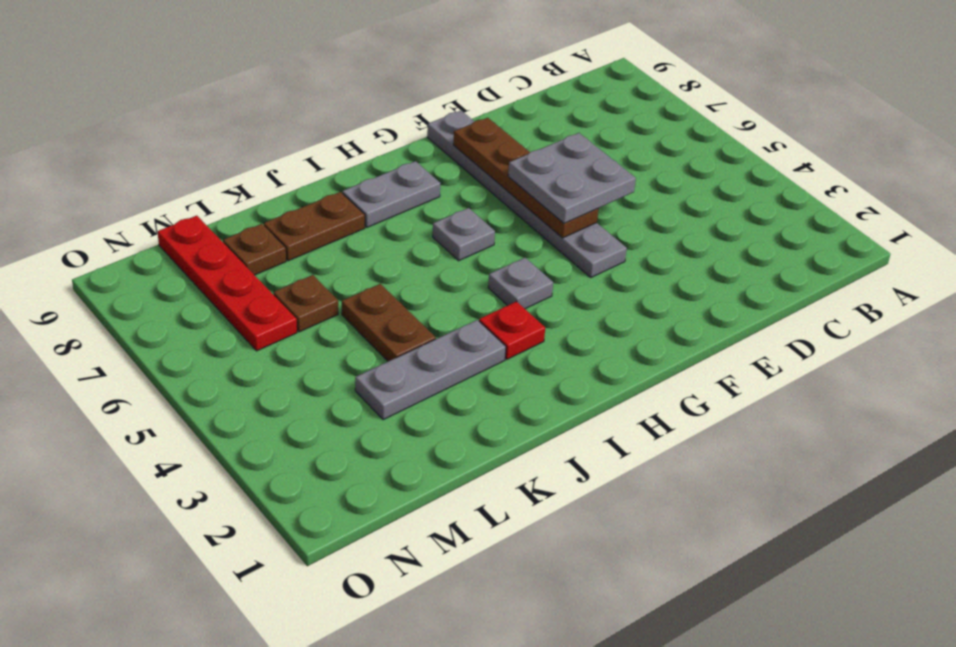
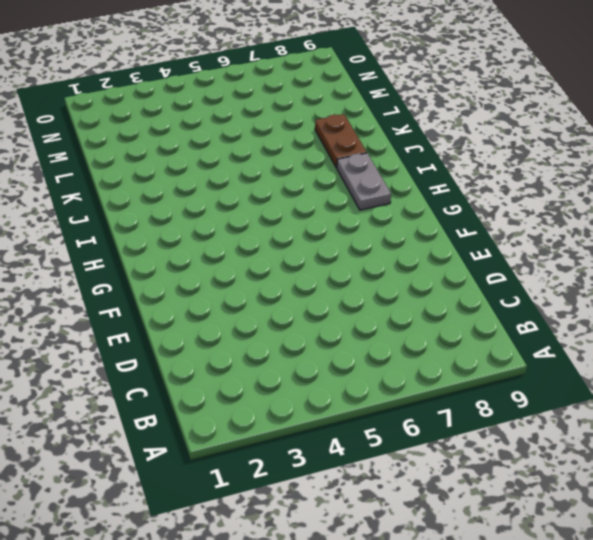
none -> grey 1x6 plate [427,111,627,277]
none -> grey 1x1 plate [488,258,553,309]
none -> grey 1x1 plate [433,208,495,261]

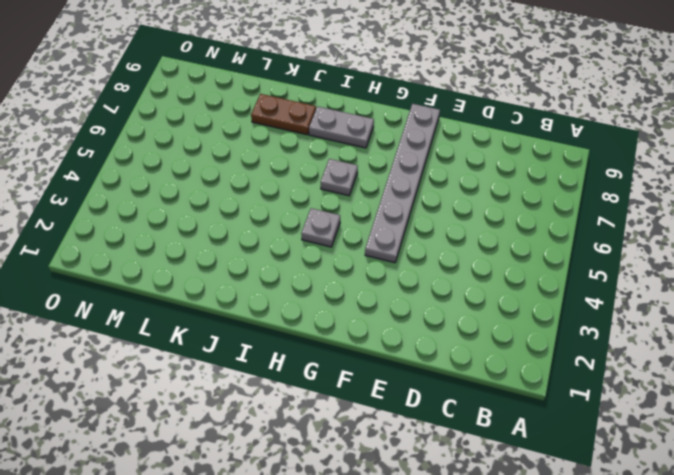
none -> red 1x1 plate [479,301,545,359]
none -> grey 1x3 plate [355,320,506,420]
none -> brown 1x2 plate [342,284,436,361]

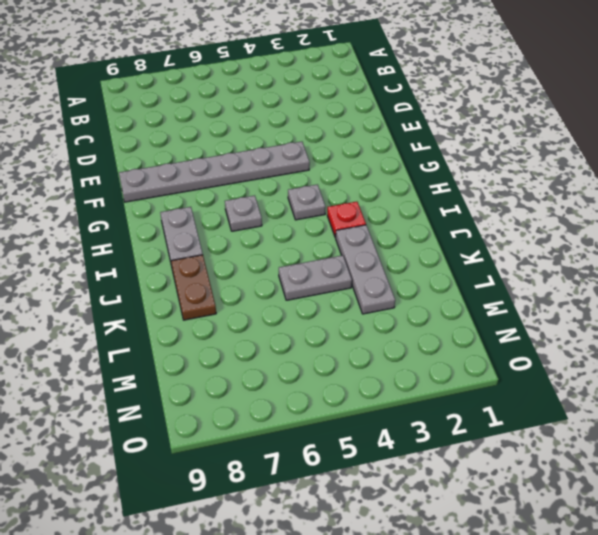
grey 1x2 plate [279,255,352,300] -> brown 1x2 plate [342,284,436,361]
none -> brown 1x1 plate [273,275,338,332]
none -> brown 1x1 plate [223,224,286,275]
none -> red 1x4 plate [158,216,297,351]

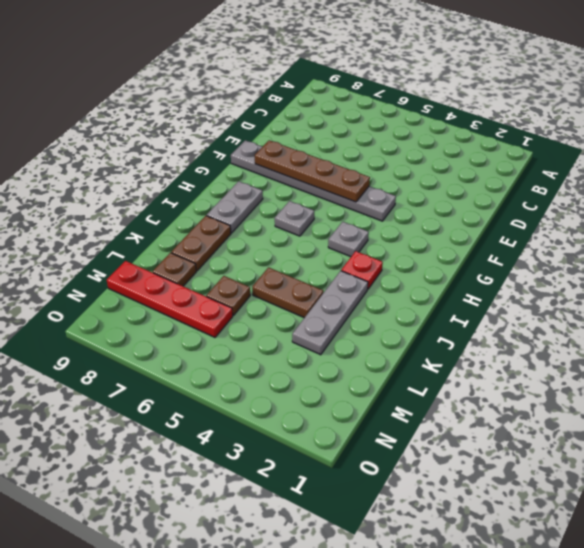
none -> grey 2x2 plate [508,133,636,224]

